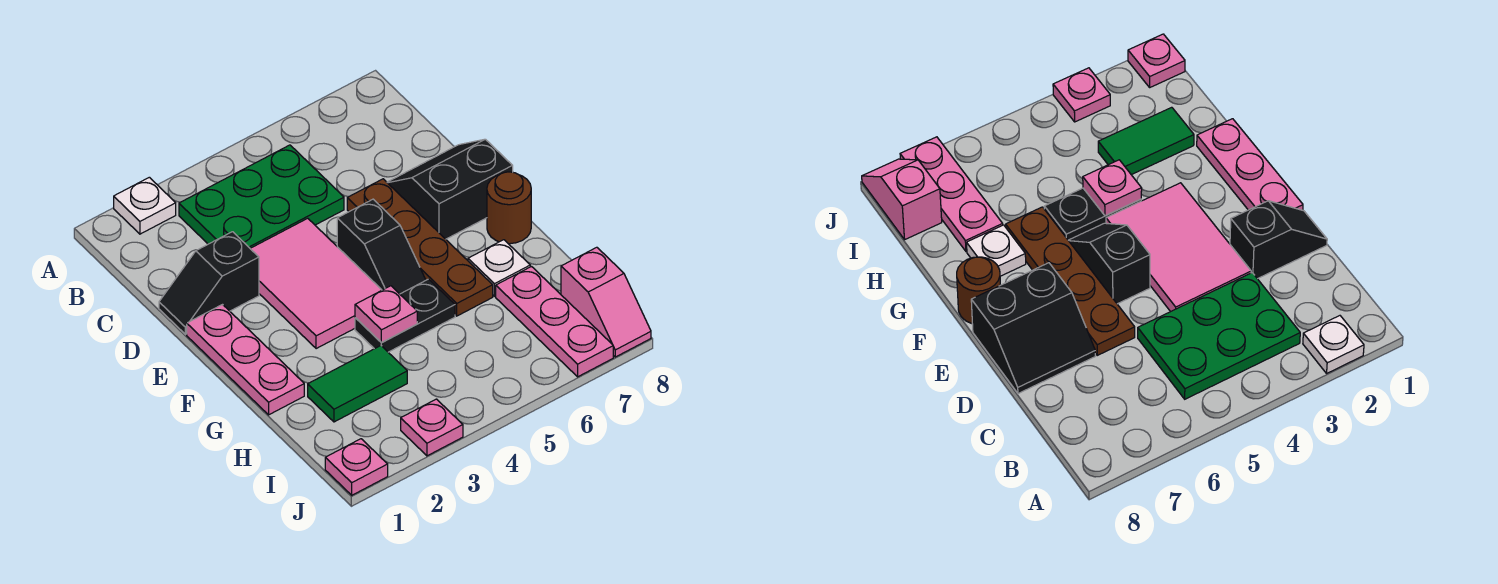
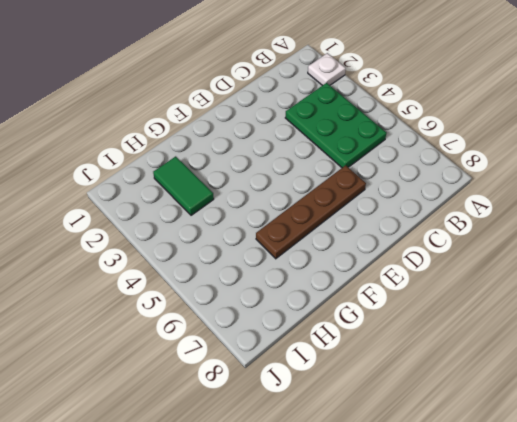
none -> black 1x2 slope [159,232,259,334]
none -> pink 2x3 tile [250,218,382,349]
none -> black 2x2 slope [387,139,513,239]

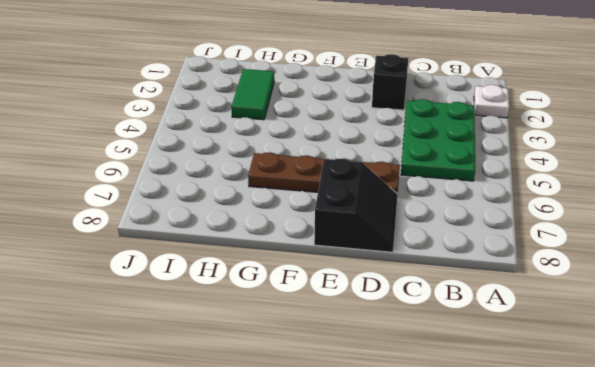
none -> pink 2x3 tile [250,218,382,349]
none -> pink 1x3 plate [187,305,304,415]
none -> black 1x2 slope [337,199,426,294]

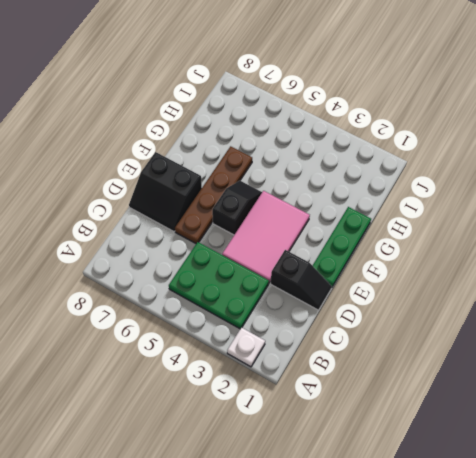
green 1x3 plate [313,207,371,287] -> pink 1x3 plate [187,305,304,415]
none -> brown 1x1 round brick [487,172,531,244]
none -> black 1x2 plate [355,279,455,352]
none -> white 1x1 plate [468,240,530,296]

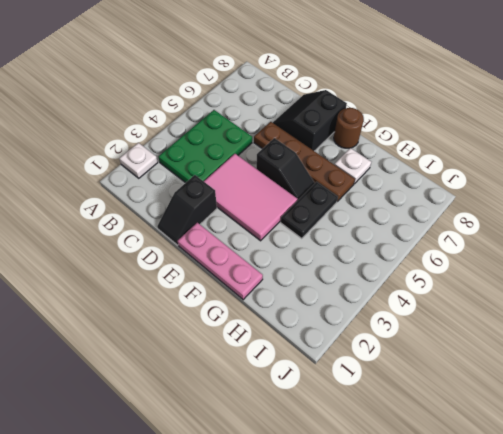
none -> green 1x2 tile [308,346,407,422]
none -> pink 1x3 plate [496,267,613,377]
none -> pink 1x2 slope [561,247,651,357]

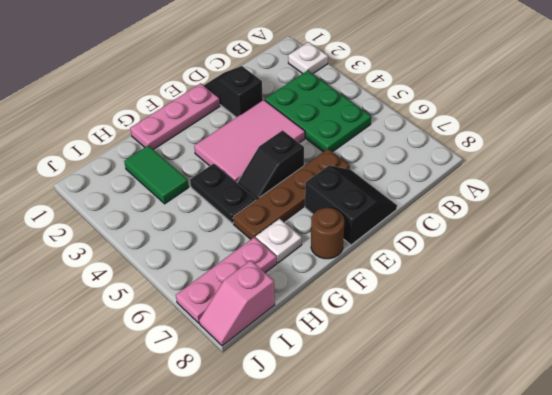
none -> pink 1x1 plate [325,439,388,495]
none -> pink 1x1 plate [401,399,463,456]
none -> pink 1x1 plate [355,286,417,343]

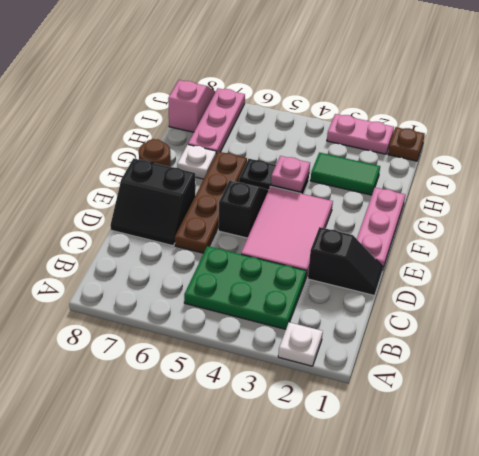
brown 1x1 plate [388,127,425,161] -> pink 1x1 plate [325,439,388,495]
pink 1x2 plate [327,114,394,154] -> pink 1x1 plate [401,399,463,456]

